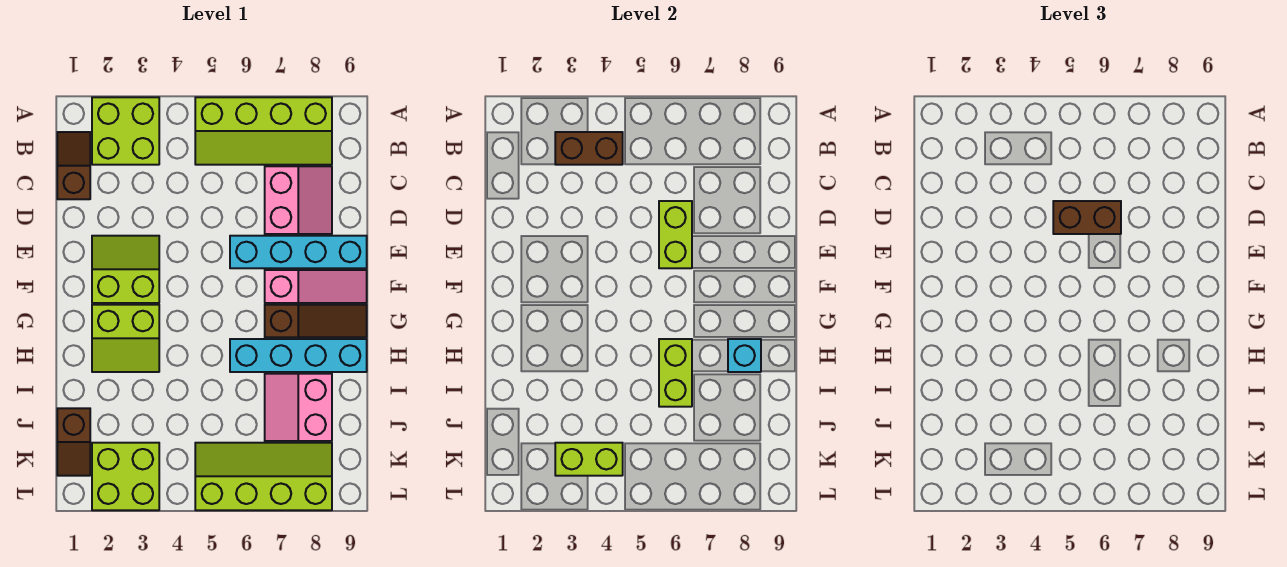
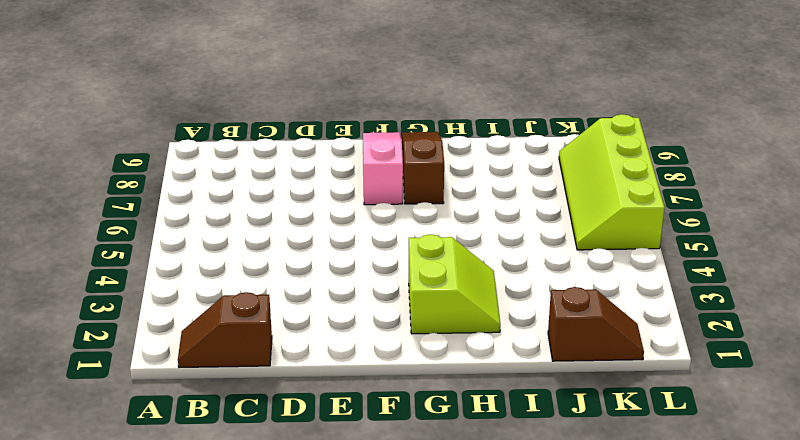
none -> lime 2x2 brick [92,97,159,165]
none -> lime 2x4 slope [195,97,332,165]
none -> pink 2x2 slope [265,166,332,234]

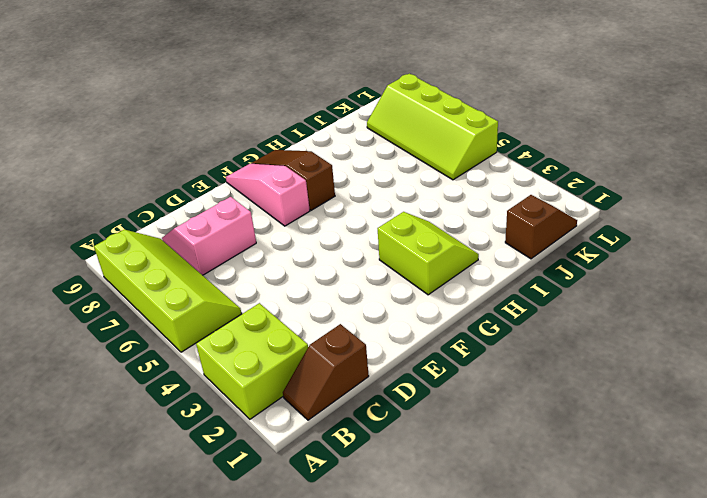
none -> lime 2x2 slope [92,236,159,303]
none -> cyan 1x4 brick [230,236,367,268]
none -> cyan 1x4 brick [230,339,367,372]

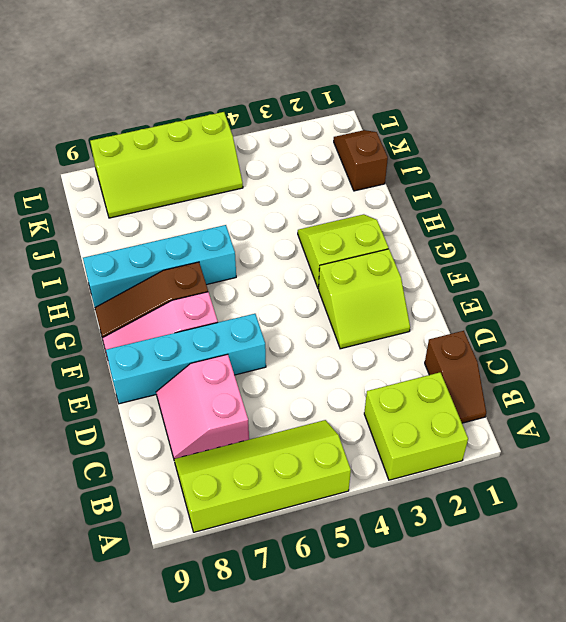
none -> pink 2x2 slope [265,374,332,441]
none -> lime 2x2 brick [92,443,159,510]
none -> brown 1x2 brick [555,132,623,165]

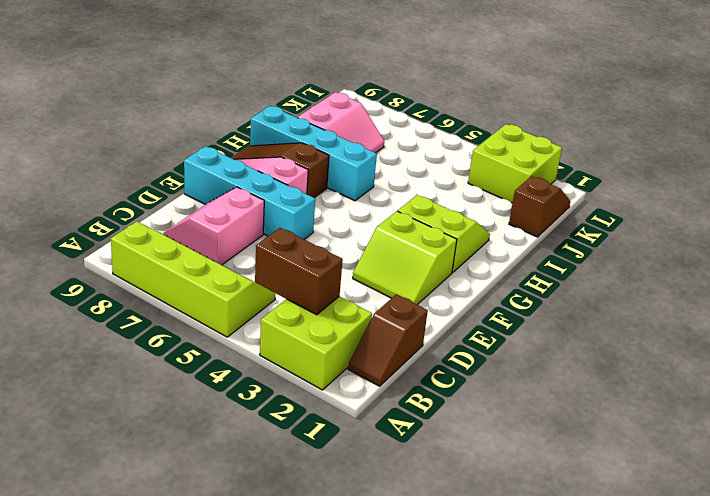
none -> lime 2x4 slope [195,443,332,510]
none -> lime 1x2 brick [659,201,692,268]
none -> lime 1x2 brick [659,339,692,407]

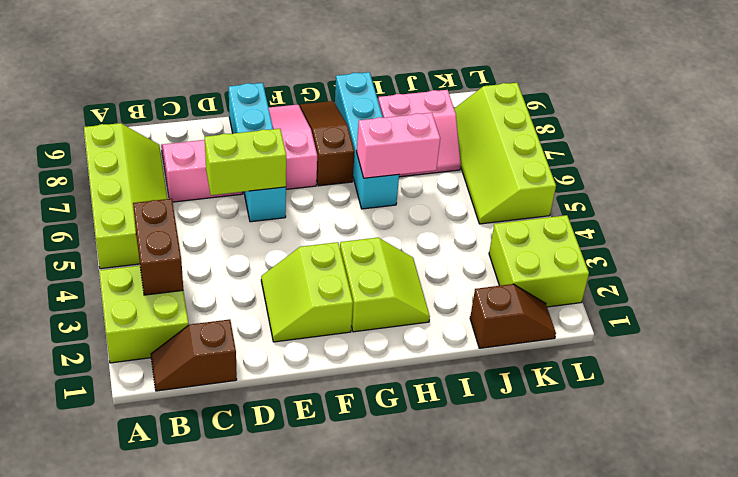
pink 1x2 brick [357,113,440,178] -> lime 1x2 brick [659,339,692,407]
none -> cyan 1x1 brick [728,339,761,372]
none -> lime 1x2 brick [555,443,623,476]
none -> brown 1x2 brick [1053,201,1121,234]

